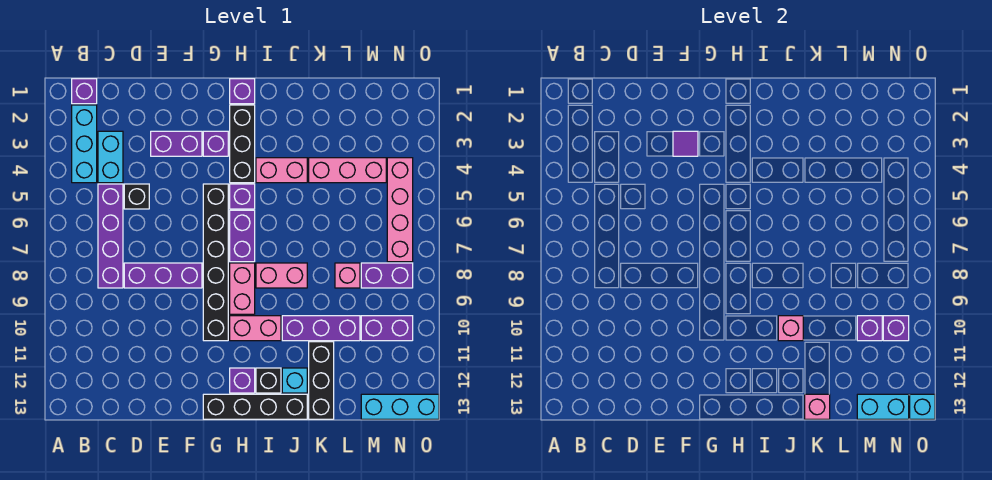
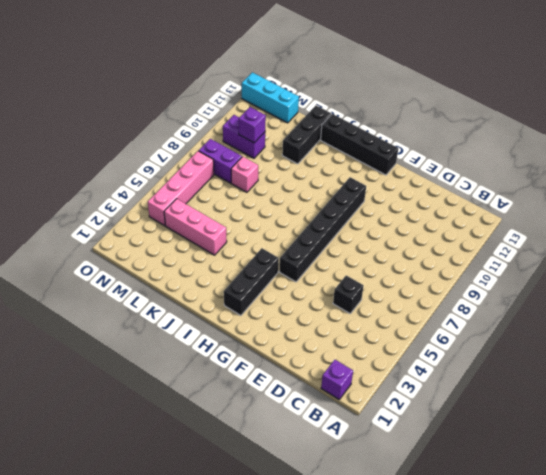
none -> cyan 1x3 brick [72,105,97,183]
none -> cyan 1x2 brick [98,131,123,183]
none -> purple 1x4 brick [98,184,123,288]
none -> purple 1x3 brick [124,263,202,288]

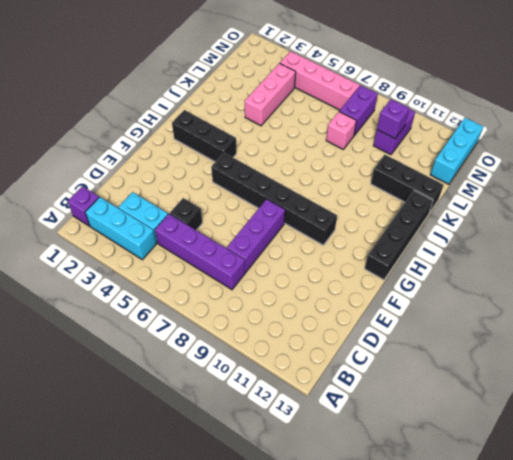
none -> purple 1x2 brick [151,131,202,156]
none -> purple 1x1 brick [203,131,228,156]
none -> purple 1x1 brick [230,79,255,104]
none -> purple 1x1 brick [230,184,255,209]

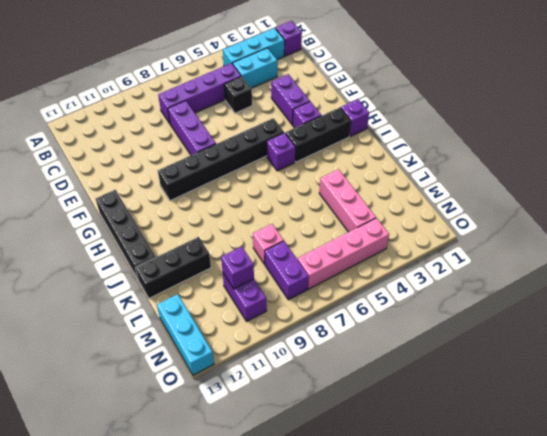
none -> purple 1x2 brick [230,210,255,262]
none -> pink 1x2 brick [230,263,255,314]
none -> pink 1x2 brick [230,316,281,341]
none -> purple 1x1 brick [230,368,255,393]

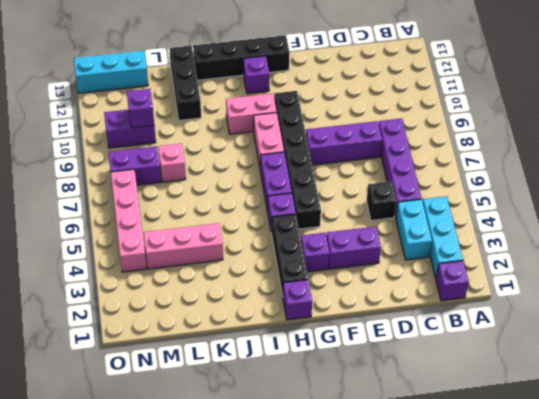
none -> pink 1x2 brick [256,158,307,183]
none -> pink 1x2 brick [256,263,307,288]
none -> black 1x1 brick [256,368,281,393]
none -> purple 1x3 brick [282,316,360,341]

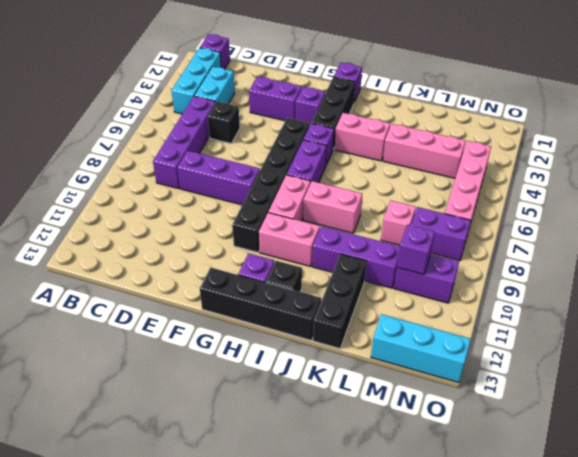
none -> cyan 1x1 brick [282,368,307,393]
none -> purple 1x1 tile [673,131,698,156]
none -> pink 1x1 brick [778,316,803,341]
none -> pink 1x1 brick [805,394,830,419]

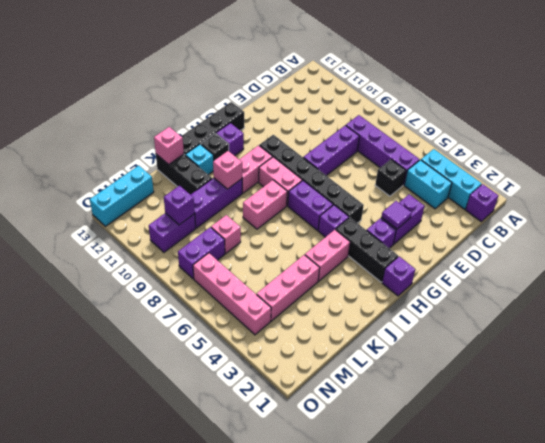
none -> cyan 1x2 brick [857,394,909,419]
none -> purple 1x1 brick [883,316,909,341]
none -> cyan 1x1 brick [910,394,935,419]

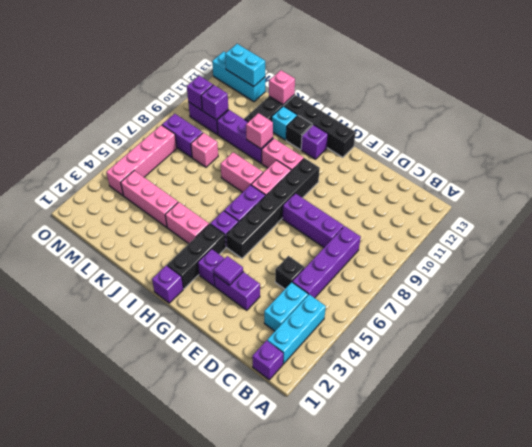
none -> cyan 1x1 brick [910,394,935,419]

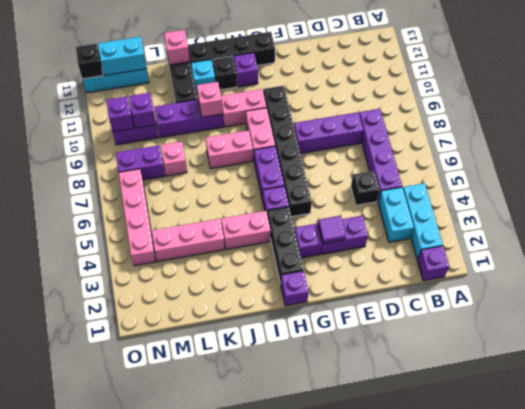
black 1x1 brick [76,44,103,79] -> cyan 1x1 brick [910,394,935,419]

